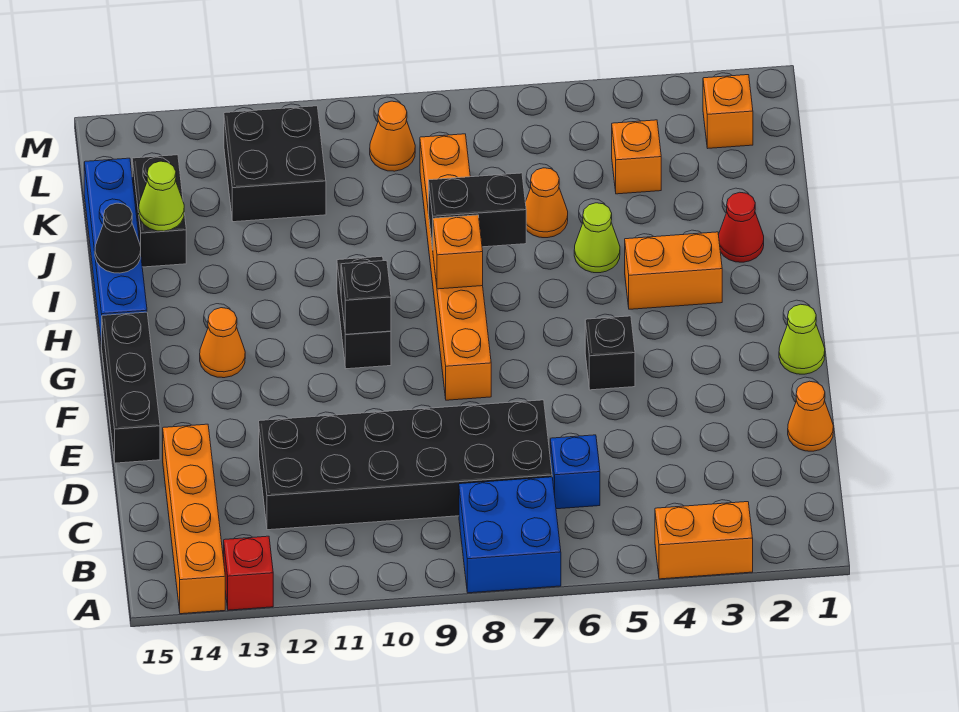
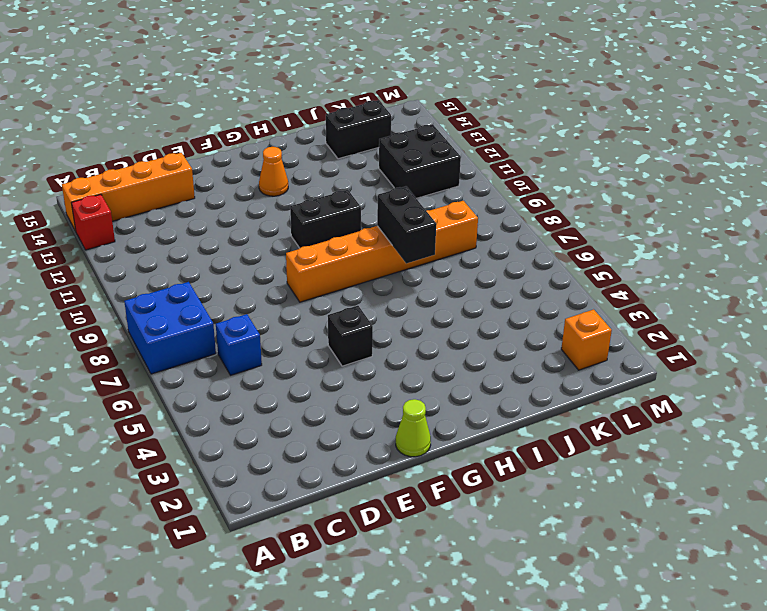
none -> orange 1x2 brick [655,502,753,579]
none -> black 2x6 brick [259,400,552,530]
none -> orange 1x1 cone [788,381,833,451]

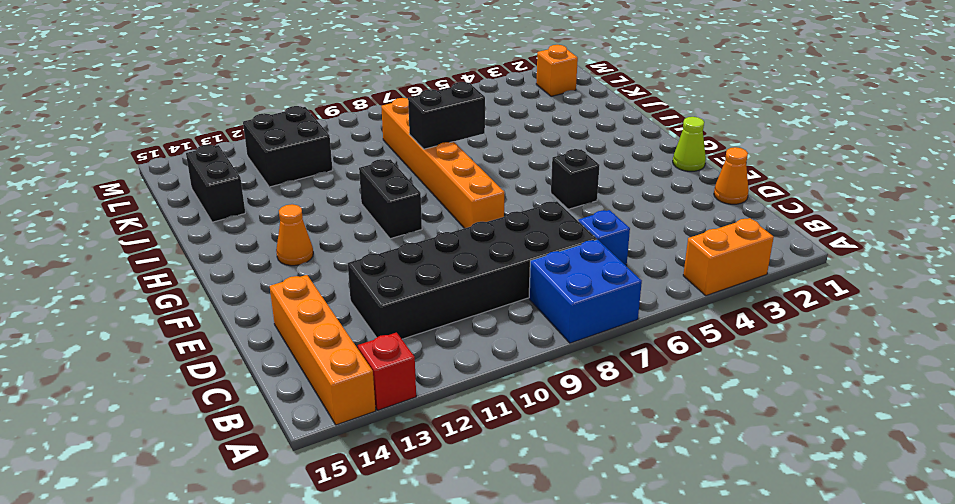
none -> black 1x3 brick [102,312,160,463]
none -> orange 1x2 brick [625,232,722,309]
none -> blue 1x4 brick [84,158,147,347]

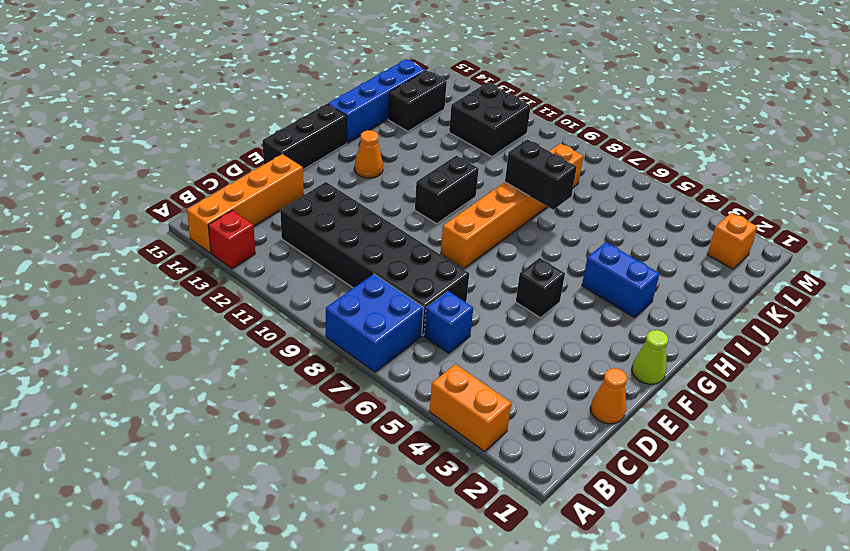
blue 1x2 brick [582,242,660,318] -> orange 1x2 brick [625,232,722,309]
none -> red 1x1 cone [719,192,764,262]
none -> lime 1x1 cone [574,203,620,273]
none -> orange 1x1 cone [525,168,568,238]

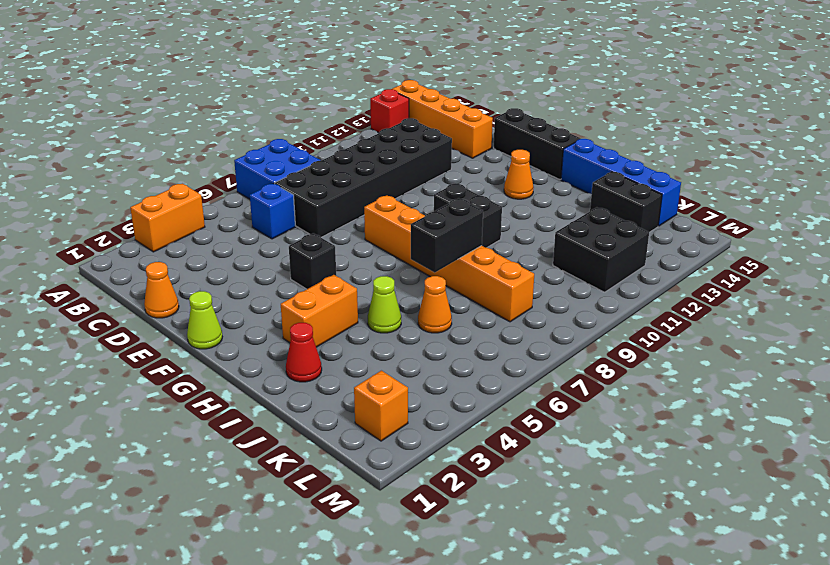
none -> orange 1x1 brick [612,120,661,194]
none -> orange 1x1 cone [370,101,415,171]
none -> black 1x1 brick [341,260,391,334]

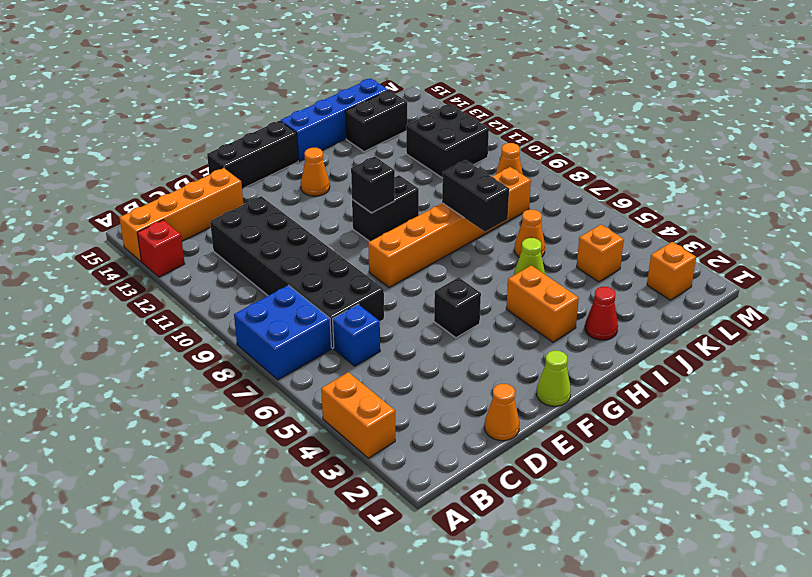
none -> orange 1x1 brick [433,215,483,289]
none -> black 1x1 cone [95,203,141,273]
none -> lime 1x1 cone [139,161,184,231]

